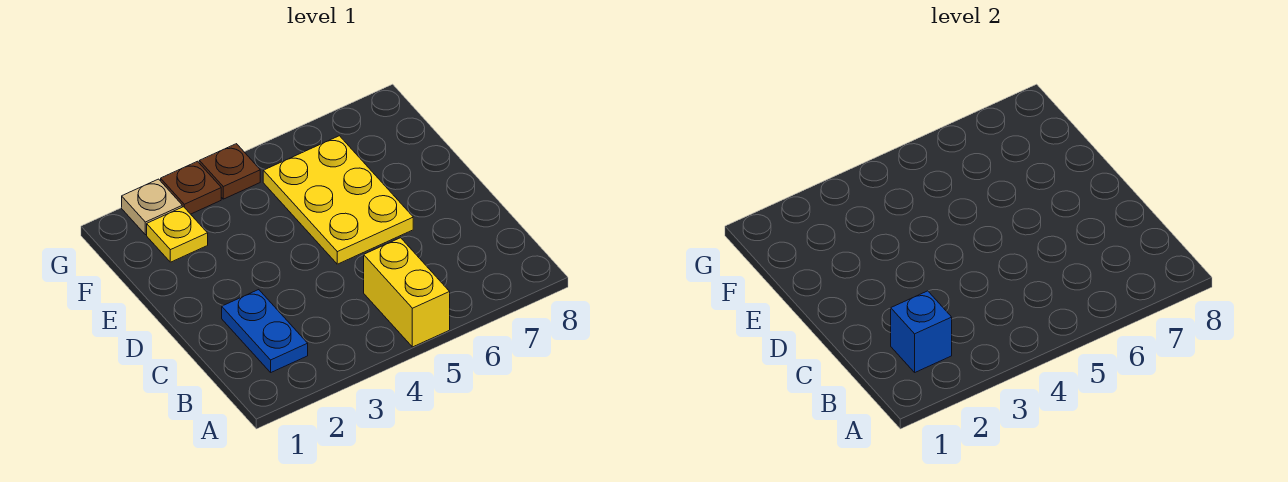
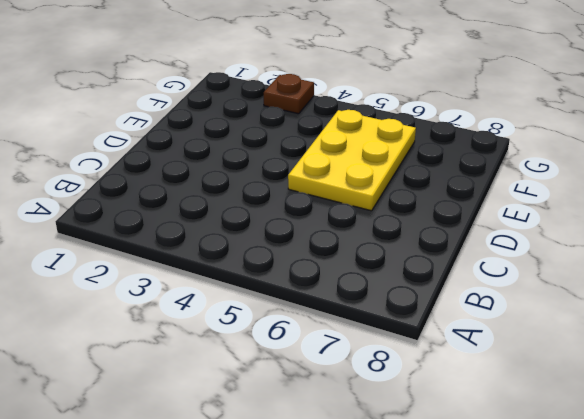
none -> yellow 1x2 brick [364,238,450,347]
none -> blue 1x2 plate [222,290,308,372]

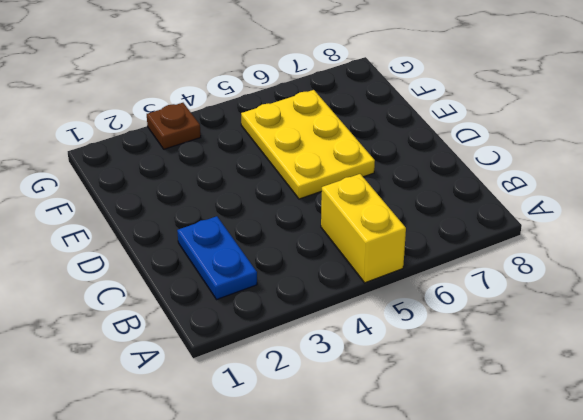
none -> yellow 1x1 plate [147,207,208,262]
none -> tan 1x1 plate [122,179,182,235]

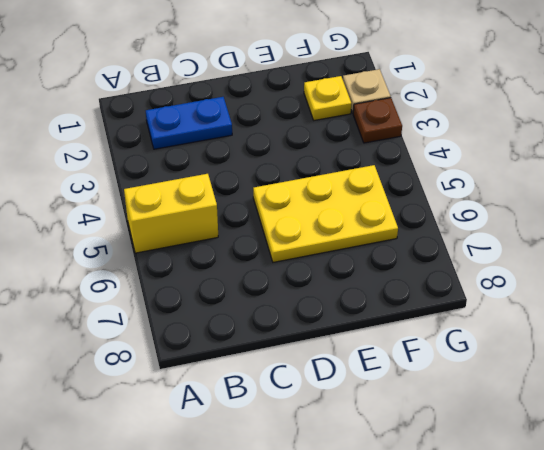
none -> brown 1x1 plate [199,144,260,199]
none -> blue 1x1 brick [891,291,952,372]

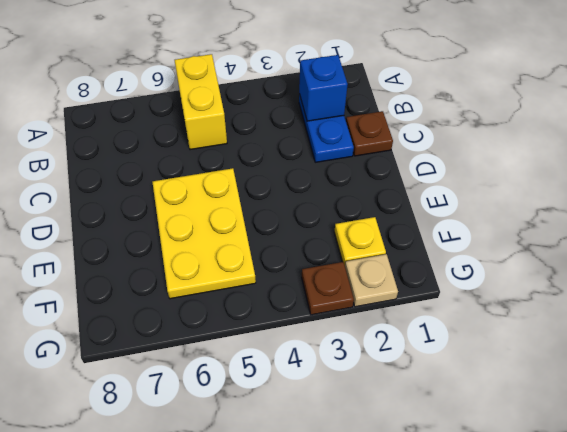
brown 1x1 plate [346,111,393,156] -> brown 1x1 plate moved to [199,144,260,199]

